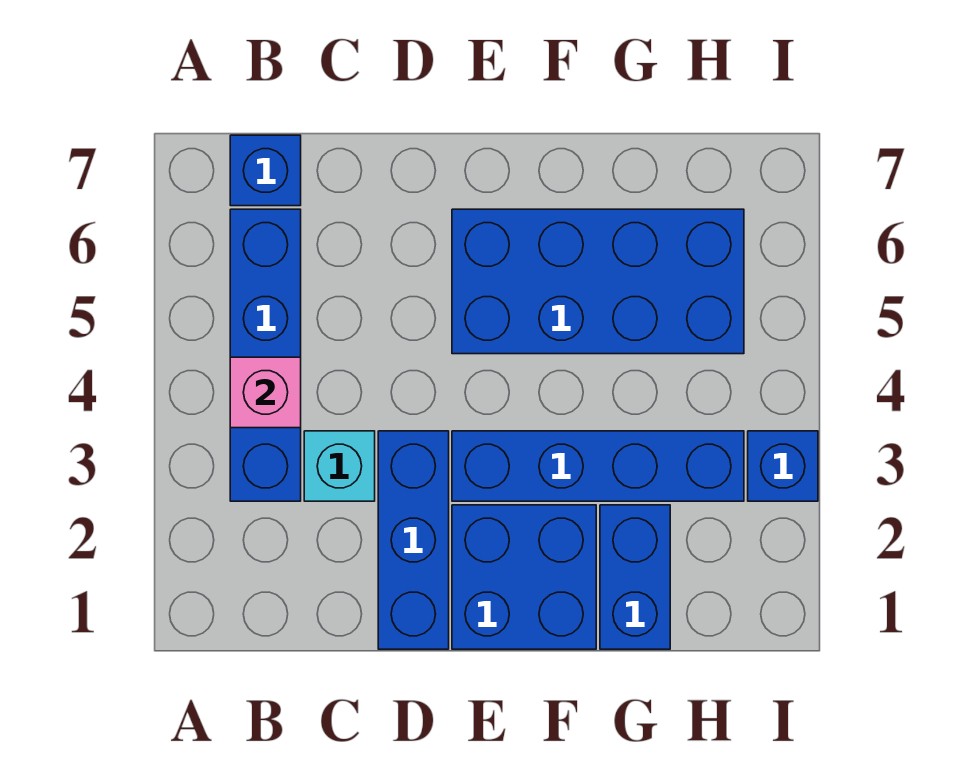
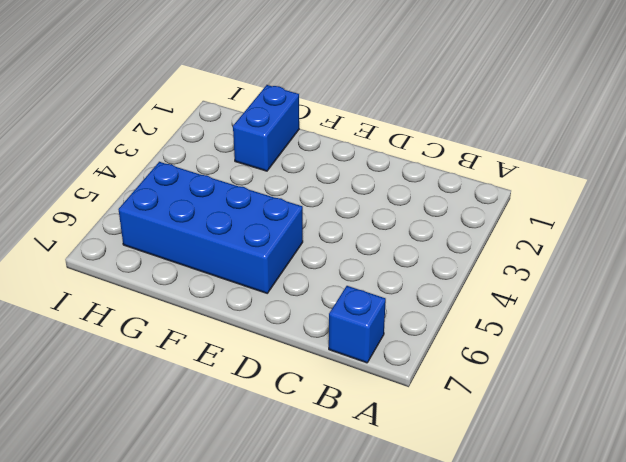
none -> blue 1x4 brick [230,209,301,501]
none -> cyan 1x1 brick [304,431,375,501]

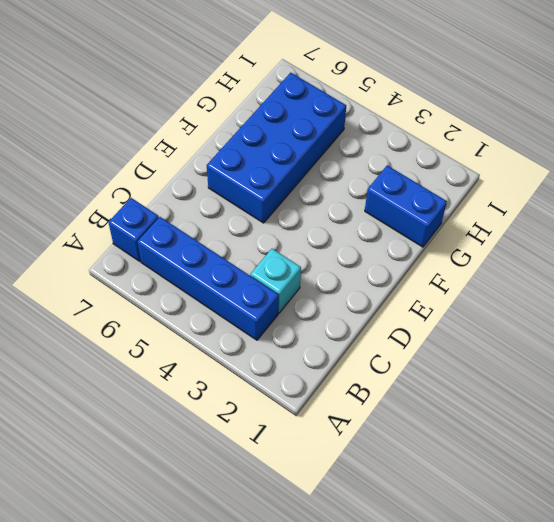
none -> blue 1x3 brick [378,431,449,649]
none -> blue 2x2 brick [452,505,596,649]

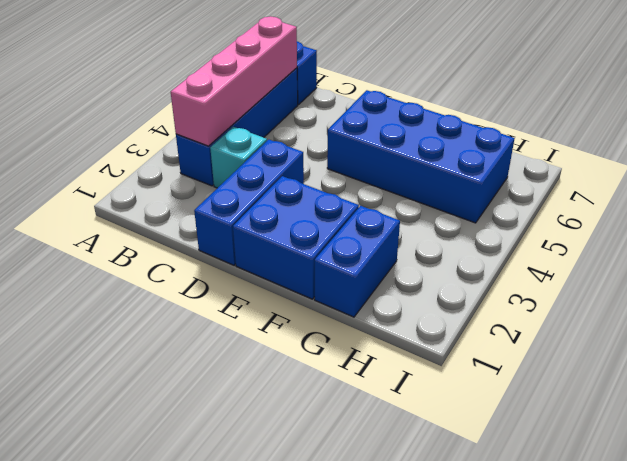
pink 1x4 brick [171,16,297,146] -> pink 1x1 brick [230,357,301,428]
none -> blue 1x4 brick [452,431,744,501]
none -> blue 1x1 brick [748,431,818,501]

